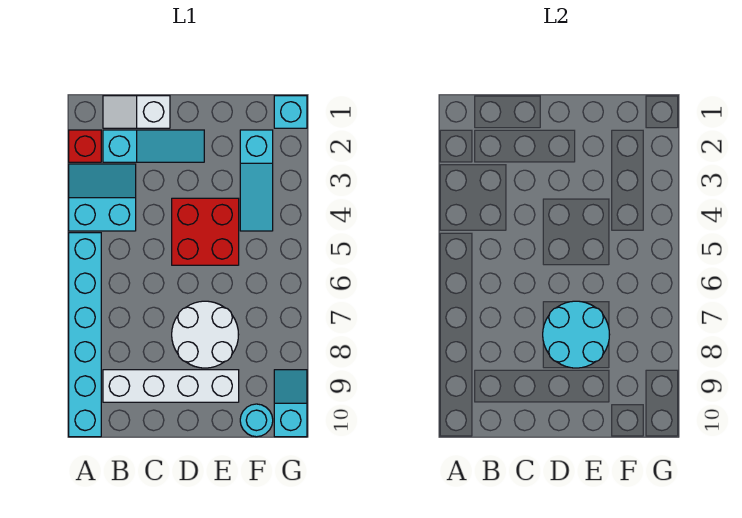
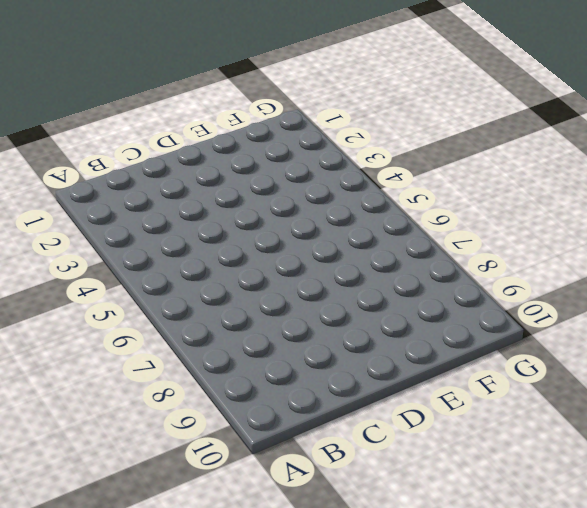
none -> red 1x1 brick [69,130,101,162]
none -> cyan 2x2 slope [69,164,136,231]
none -> cyan 1x6 brick [69,233,101,437]

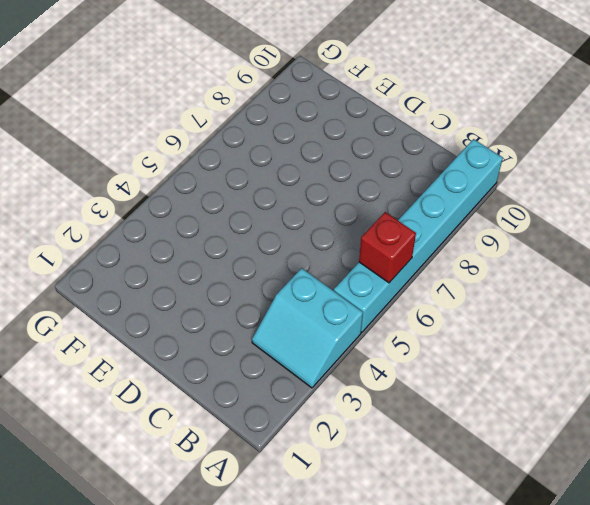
red 1x1 brick [359,212,416,283] -> red 1x1 brick moved to [69,130,101,162]
none -> white 1x2 slope [103,96,170,128]
none -> cyan 1x3 slope [103,130,204,162]
none -> white 1x4 brick [103,370,239,402]

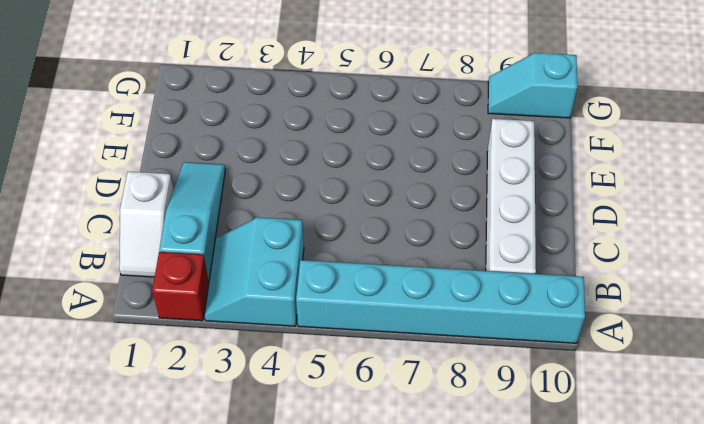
none -> red 2x2 brick [172,198,239,265]
none -> white 2x2 round brick [172,301,239,368]
none -> cyan 1x3 slope [240,130,273,231]

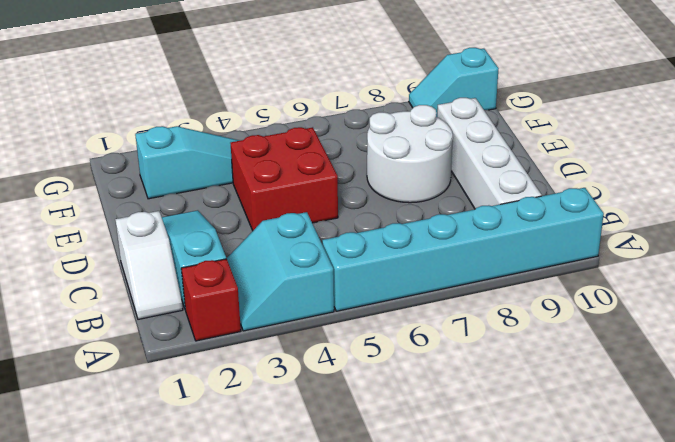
none -> cyan 1x1 round brick [240,404,273,437]
none -> cyan 1x1 brick [274,96,307,128]
none -> cyan 2x2 round brick [543,301,610,368]

